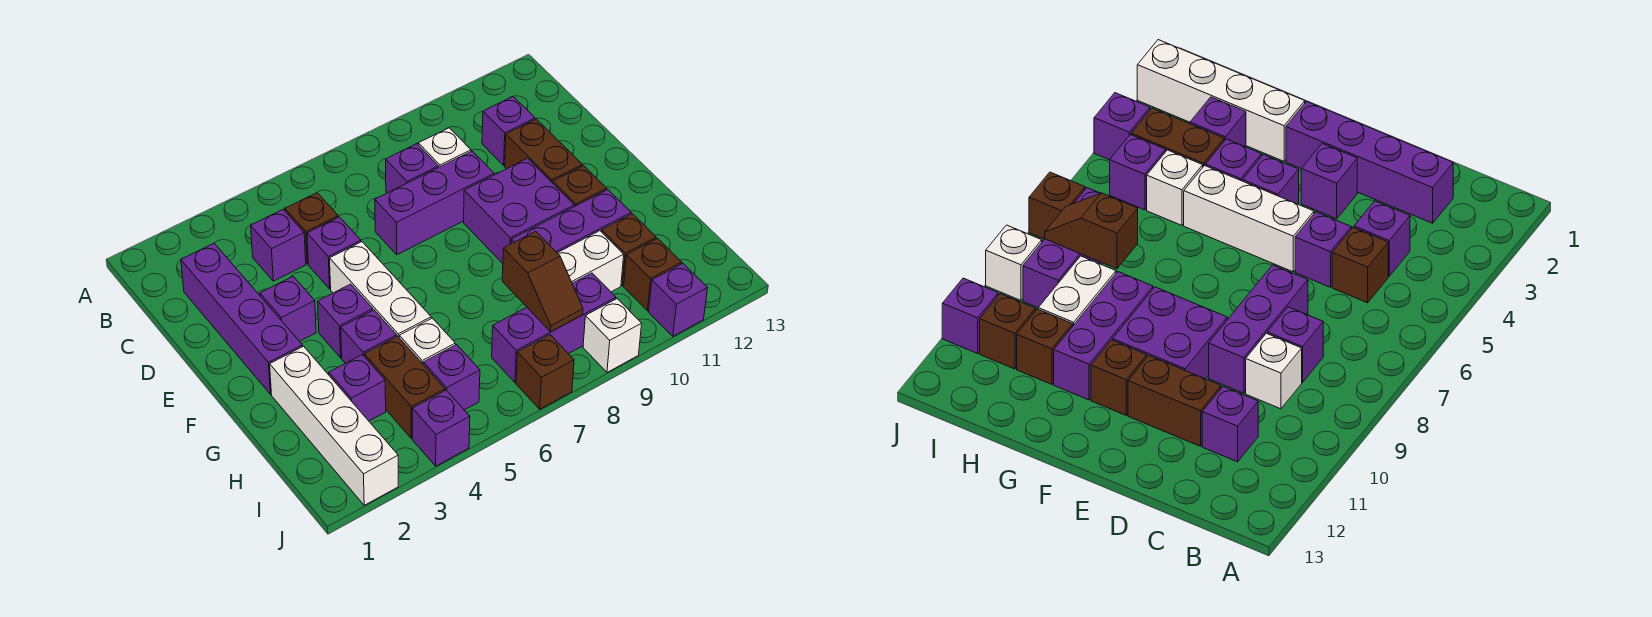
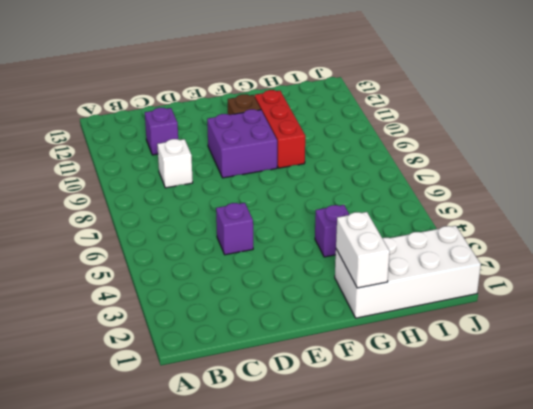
white 2x4 brick [335,226,481,318] -> white 1x4 brick [270,346,398,505]
white 1x2 brick [336,212,390,288] -> white 1x2 brick moved to [558,231,624,292]
red 1x3 brick [255,90,305,168] -> purple 1x3 brick [511,190,631,253]
none -> purple 1x4 brick [181,243,303,394]
none -> purple 1x1 brick [251,210,306,281]
none -> brown 1x1 brick [285,193,338,264]
none -> purple 1x1 brick [386,144,438,193]

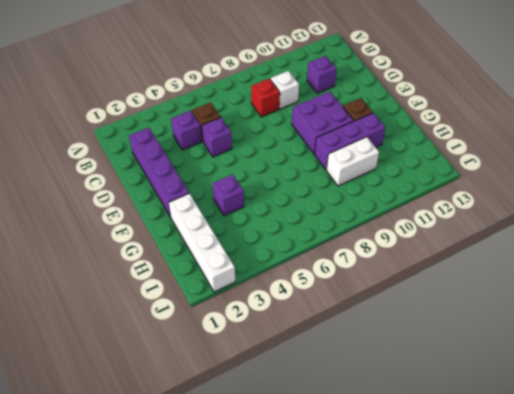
red 1x1 brick [251,78,280,117] -> purple 1x1 brick [386,144,438,193]
none -> purple 1x3 brick [375,151,494,255]
none -> brown 1x2 brick [505,119,582,183]
none -> purple 1x1 brick [260,277,316,341]
none -> white 1x3 brick [330,242,431,337]

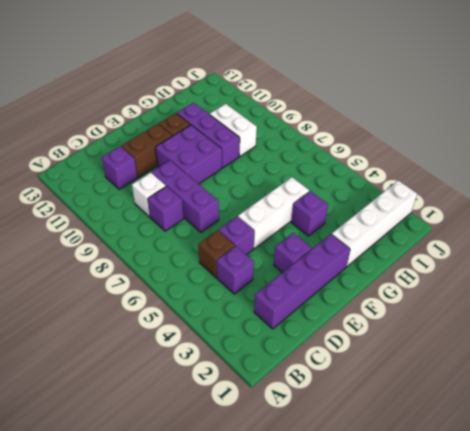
none -> purple 1x1 brick [318,284,373,358]
none -> purple 1x1 brick [329,355,386,421]
none -> brown 1x2 brick [364,336,445,438]
none -> white 1x1 brick [399,318,455,364]

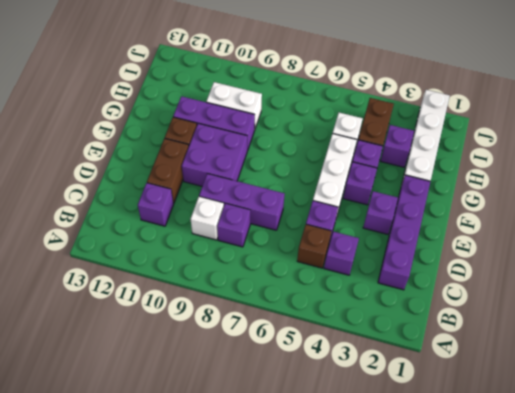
none -> brown 1x1 brick [601,214,656,286]
none -> purple 1x1 brick [423,345,480,410]
none -> purple 1x3 brick [492,273,616,382]
none -> brown 1x1 brick [624,238,682,311]

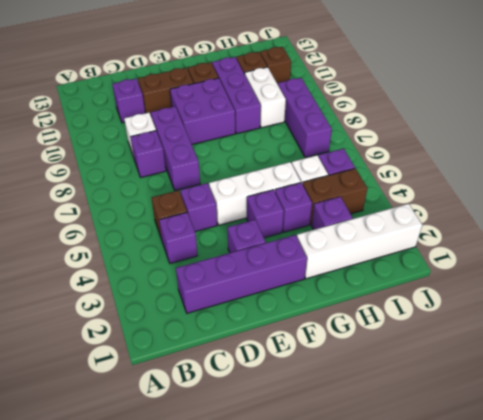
none -> purple 1x1 brick [412,390,470,466]
none -> brown 1x1 brick [516,335,574,409]
none -> white 1x1 brick [583,299,642,372]
none -> purple 1x1 brick [649,263,707,336]

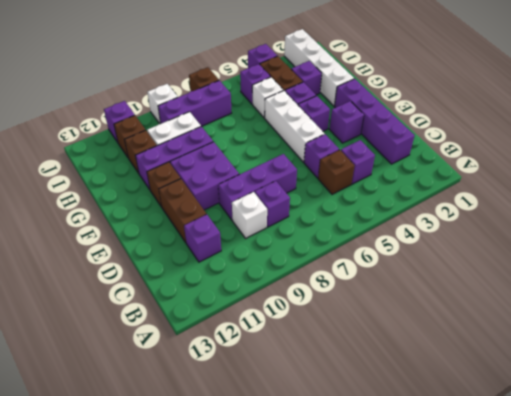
none -> brown 1x2 slope [502,231,583,332]

